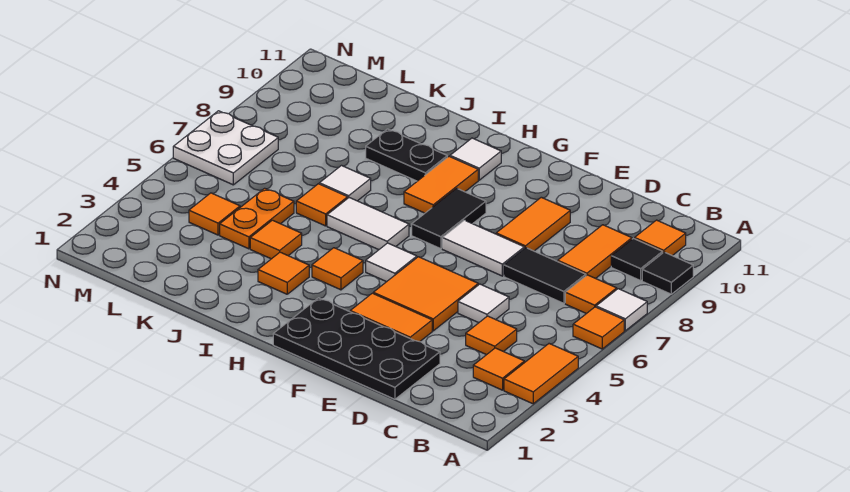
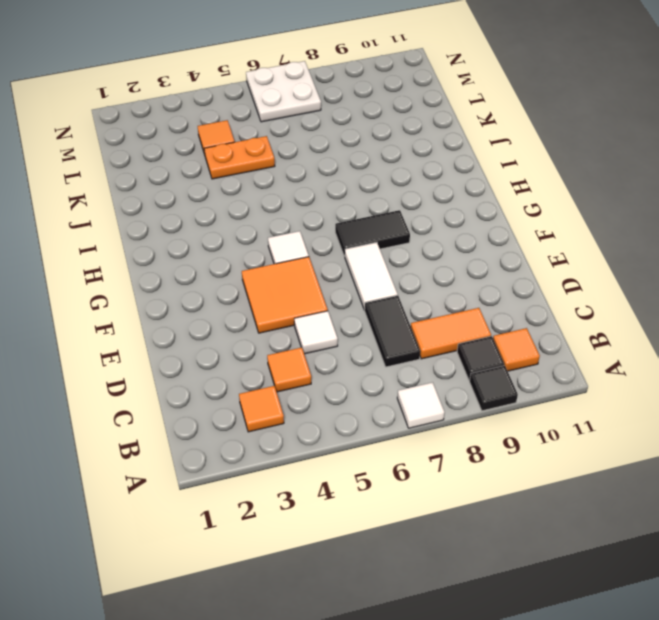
none -> orange 1x2 tile [504,344,578,404]
none -> orange 1x1 tile [573,307,624,349]
none -> orange 1x1 tile [565,275,617,314]
none -> black 2x4 plate [273,298,440,399]

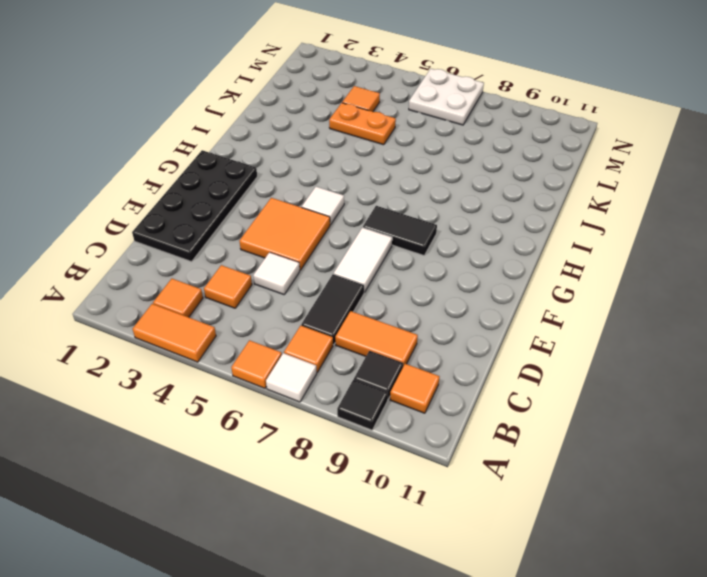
none -> orange 1x2 tile [350,293,432,342]
none -> orange 1x2 tile [496,197,570,251]
none -> orange 1x1 tile [312,248,363,290]
none -> white 1x2 tile [327,198,409,250]

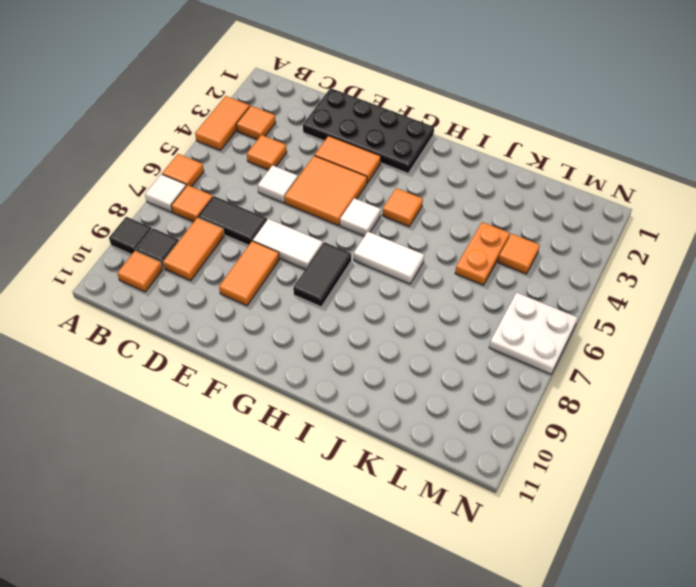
none -> orange 1x2 tile [404,157,478,213]
none -> white 1x1 tile [450,138,501,180]
none -> orange 1x1 tile [258,252,309,294]
none -> black 1x2 plate [366,129,447,181]

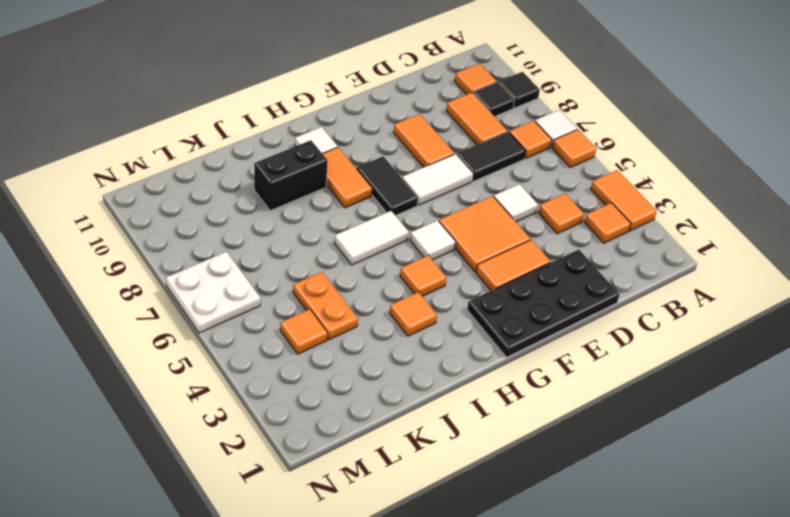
black 1x2 brick [254,140,328,211] -> black 1x2 plate [366,129,447,181]
none -> orange 1x1 tile [250,220,302,259]
none -> orange 1x1 tile [296,184,348,226]
none -> white 1x1 tile [319,166,371,201]

